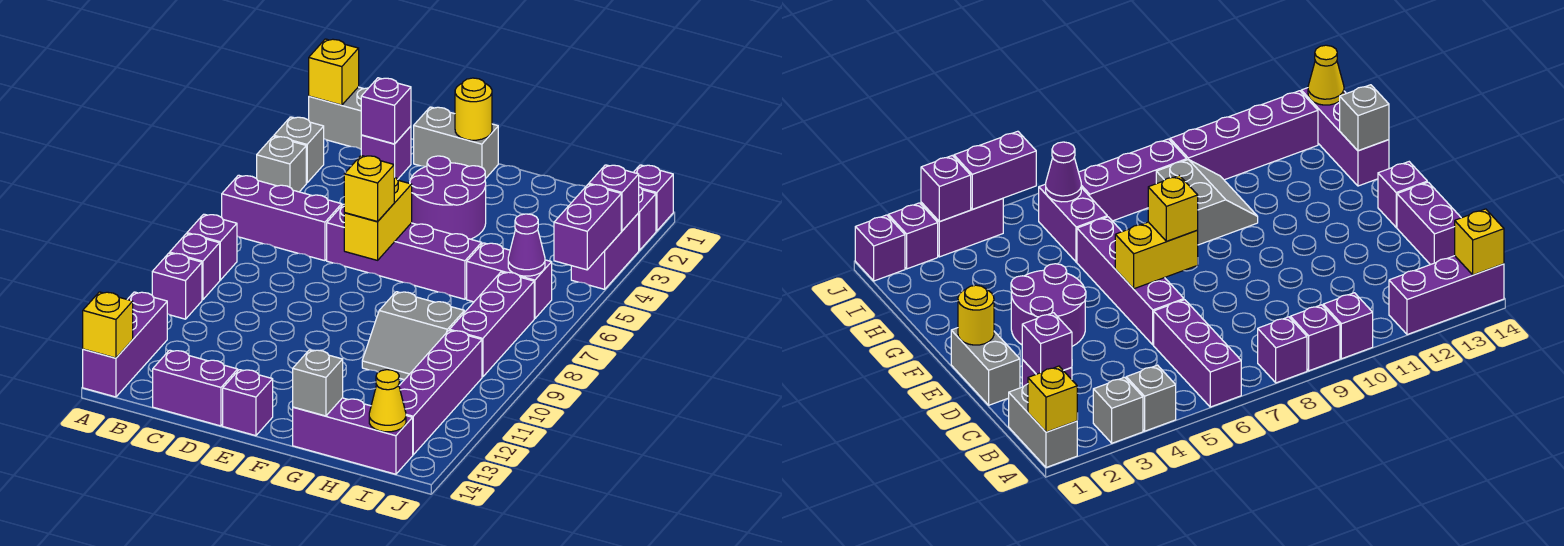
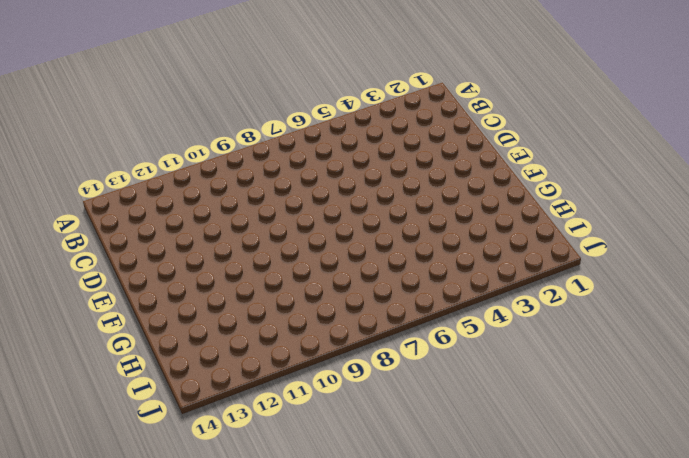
none -> grey 1x2 brick [309,87,368,149]
none -> grey 1x1 brick [274,117,324,183]
none -> grey 1x1 brick [257,136,306,192]
none -> purple 1x3 brick [222,175,342,261]

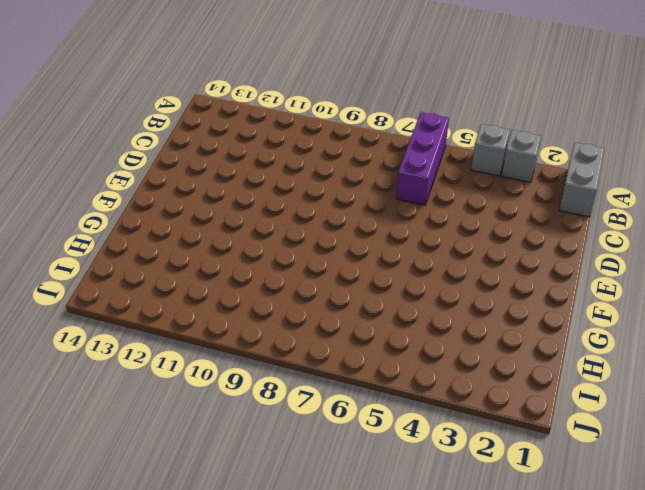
none -> purple 1x1 brick [187,214,237,280]
none -> purple 1x1 brick [170,234,220,300]
none -> purple 1x1 brick [152,253,202,319]
none -> purple 1x3 brick [83,292,167,397]

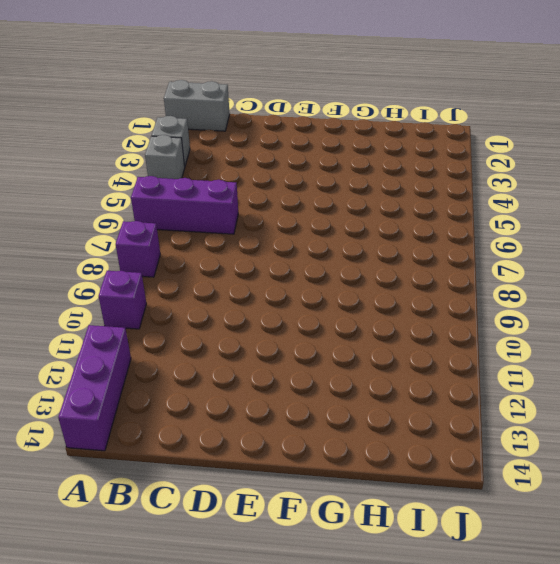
none -> purple 1x1 brick [170,234,220,300]
none -> purple 1x1 brick [361,126,411,180]
none -> purple 1x2 brick [153,350,238,426]
none -> grey 1x2 brick [414,107,498,179]

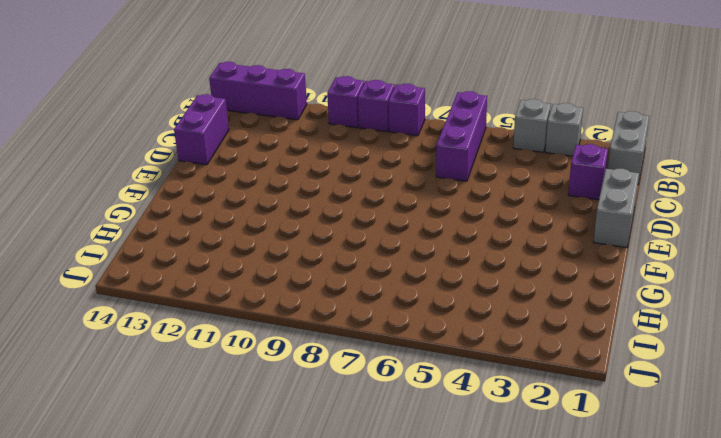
none -> purple 1x4 brick [327,204,482,299]
none -> purple 2x2 round brick [410,156,486,239]
none -> purple 1x1 brick [223,370,273,436]
none -> grey 2x2 slope [362,292,464,380]

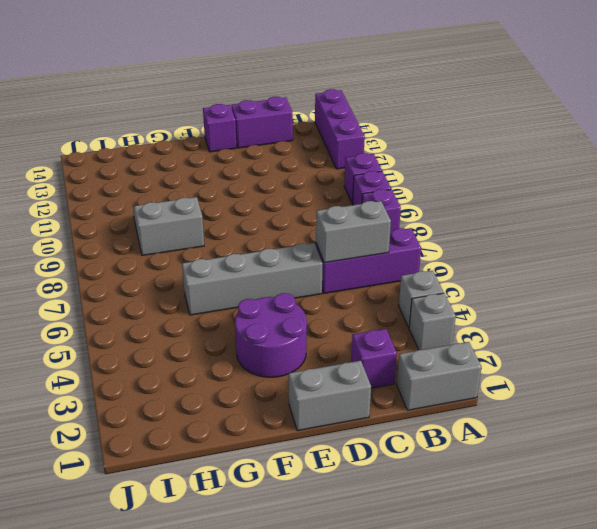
grey 1x2 brick [316,201,391,263] -> none
grey 1x4 brick [182,243,322,315] -> purple 1x4 brick [327,204,482,299]
none -> purple 1x3 brick [293,398,413,474]
none -> purple 1x2 brick [467,243,552,319]
none -> purple 1x3 brick [450,272,534,377]
none -> purple 1x4 brick [399,330,482,455]

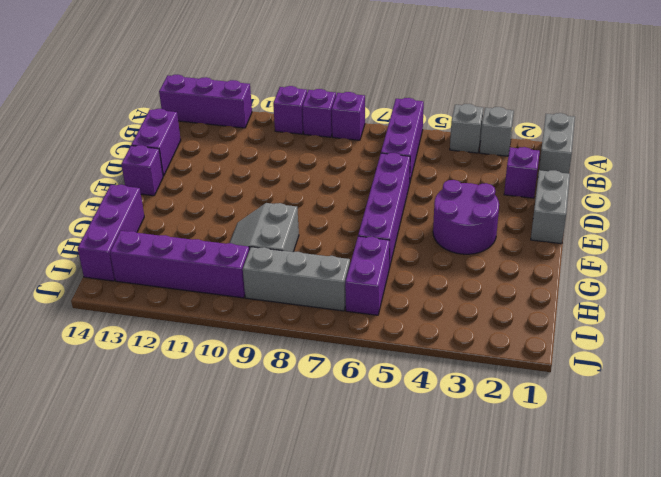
grey 1x3 brick [243,247,350,311] -> purple 1x3 brick [450,272,534,377]
none -> purple 1x1 brick [634,165,673,231]
none -> purple 1x1 brick [639,187,656,251]
none -> purple 1x2 brick [571,213,639,289]
none -> yellow 1x1 brick [309,39,359,105]

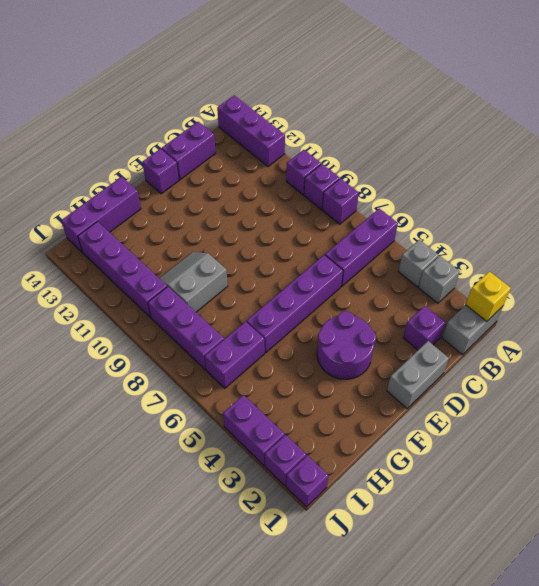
none -> yellow 1x1 brick [83,292,133,358]
none -> purple 1x1 brick [361,78,411,144]
none -> yellow 1x1 round brick [455,78,492,140]
none -> yellow 1x2 brick [344,177,412,260]

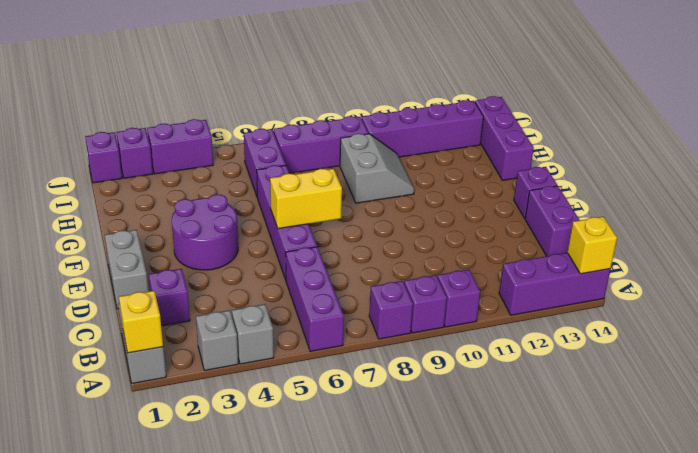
none -> purple 1x1 brick [361,78,411,144]
none -> yellow 1x1 round brick [455,78,492,140]
none -> grey 1x1 brick [293,350,343,416]
none -> purple 1x1 cone [508,214,545,276]

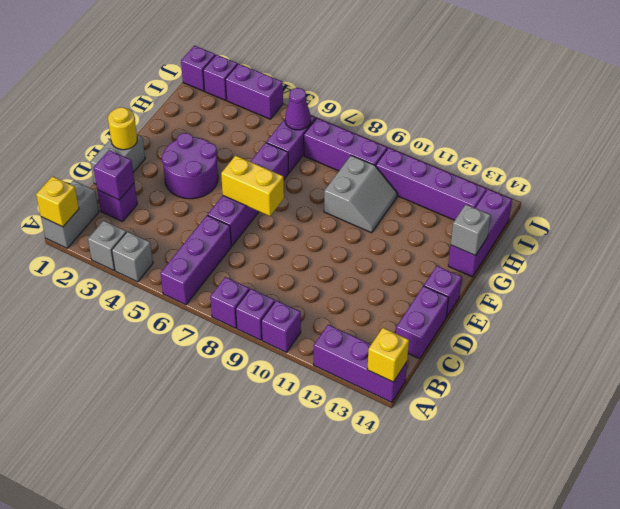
none -> yellow 1x1 cone [369,370,406,432]
none -> purple 1x1 brick [589,165,639,231]
none -> purple 1x2 brick [554,184,621,270]
none -> yellow 1x1 brick [344,156,394,222]

